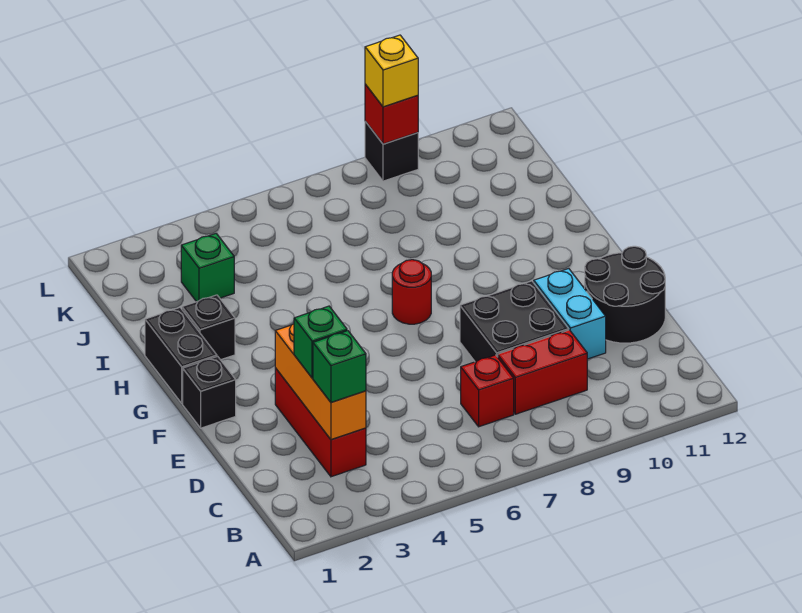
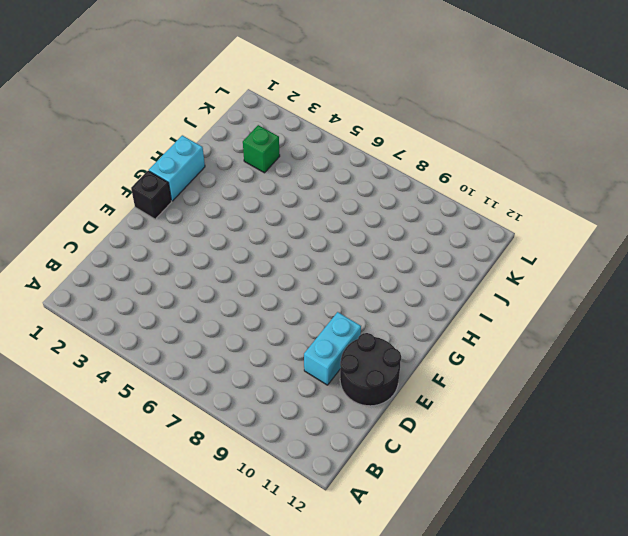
cyan 1x2 brick [149,135,205,201] -> black 1x2 brick [145,307,217,404]
none -> red 1x3 brick [275,368,366,477]
none -> red 1x1 brick [461,355,514,427]
none -> red 1x2 brick [498,330,587,414]

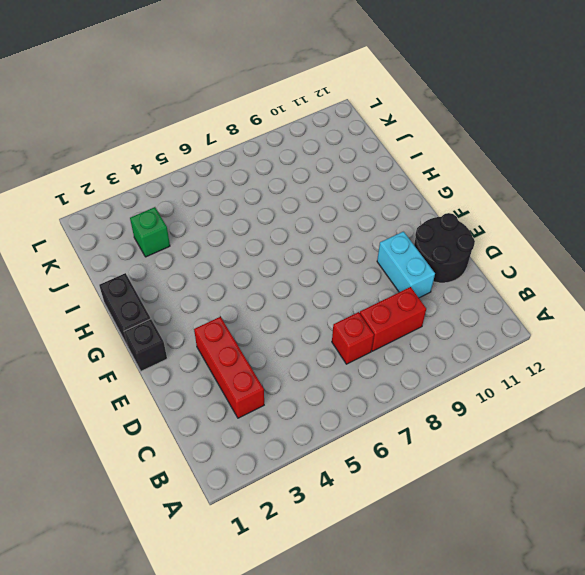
none -> black 2x2 brick [460,281,569,362]
none -> red 1x1 round brick [392,260,431,324]
none -> black 1x1 brick [182,295,235,360]

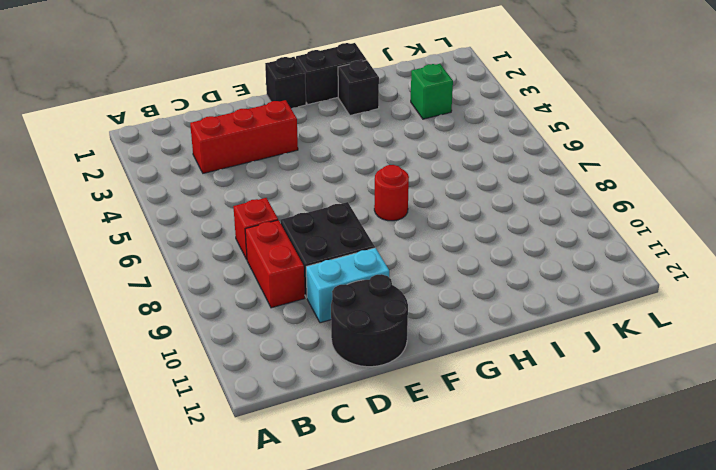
none -> black 1x1 brick [365,121,418,181]
none -> orange 1x3 brick [275,324,366,439]
none -> red 1x1 brick [365,84,418,144]

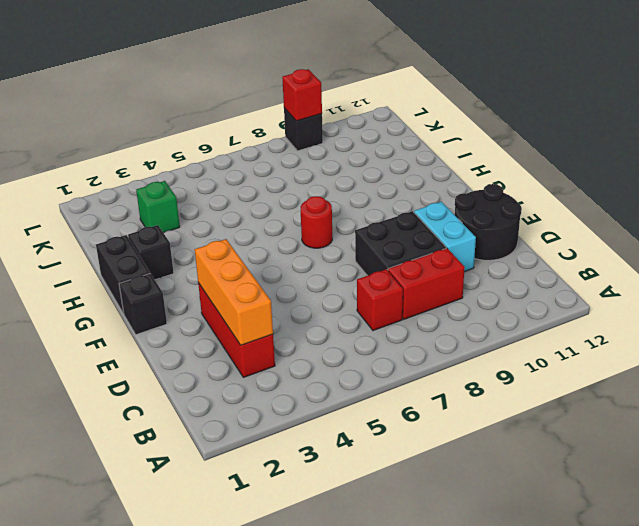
none -> green 1x1 brick [313,331,366,402]
none -> green 1x1 brick [294,306,347,378]
none -> yellow 1x1 brick [365,35,418,107]

